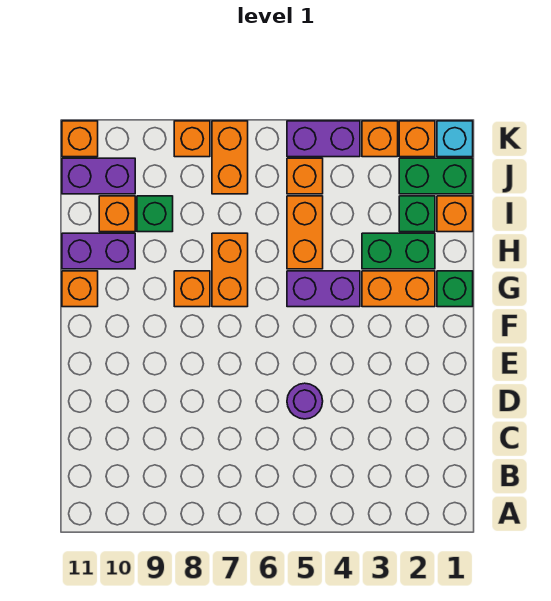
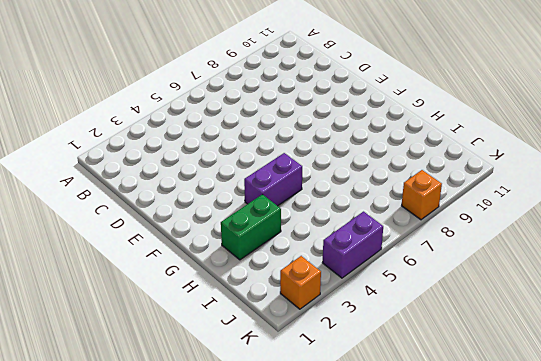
none -> purple 1x1 round brick [287,383,323,419]
none -> green 1x1 brick [437,271,473,307]
none -> orange 1x2 brick [362,271,435,307]

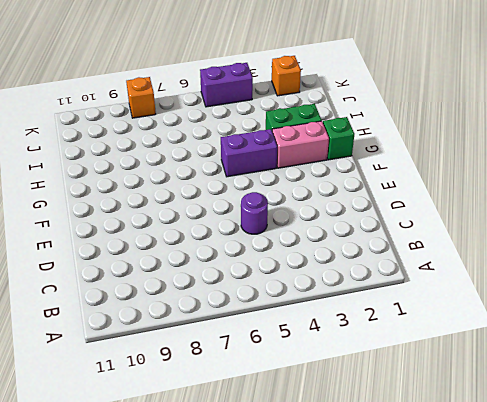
pink 1x2 brick [272,121,329,168] -> orange 1x2 brick [362,271,435,307]
none -> orange 1x2 brick [212,233,248,307]
none -> orange 1x1 brick [174,271,210,307]
none -> orange 1x1 brick [62,271,98,307]

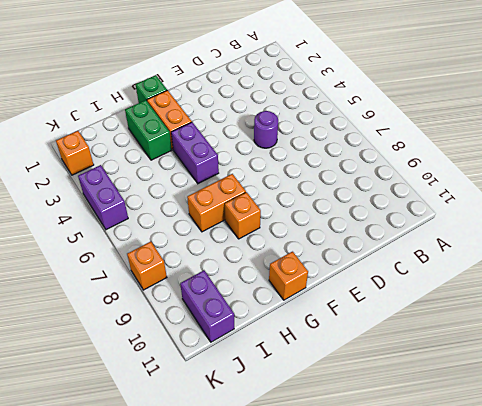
none -> orange 1x2 brick [287,196,323,269]
none -> purple 1x2 brick [62,233,135,269]
none -> orange 1x1 brick [437,196,473,232]

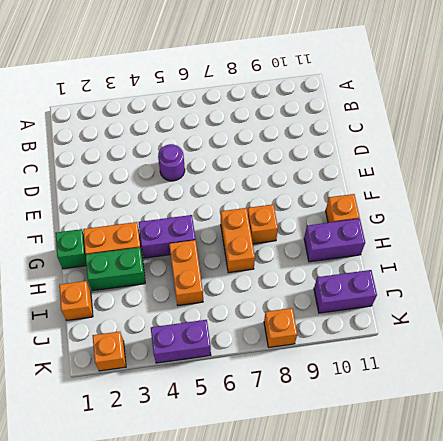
none -> green 1x1 brick [399,196,435,232]
none -> green 1x1 brick [137,196,173,232]
none -> orange 1x1 brick [99,196,135,232]

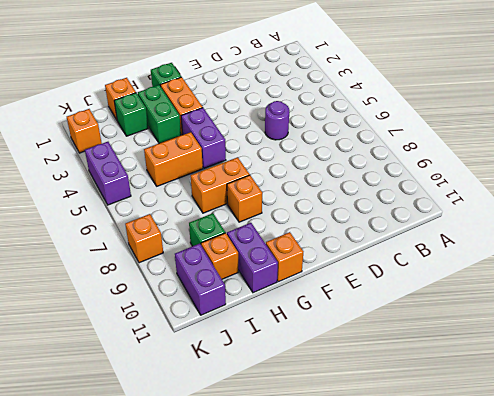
none -> green 1x2 brick [399,158,473,194]
none -> orange 1x1 brick [287,158,323,194]
none -> orange 1x2 brick [212,121,248,194]

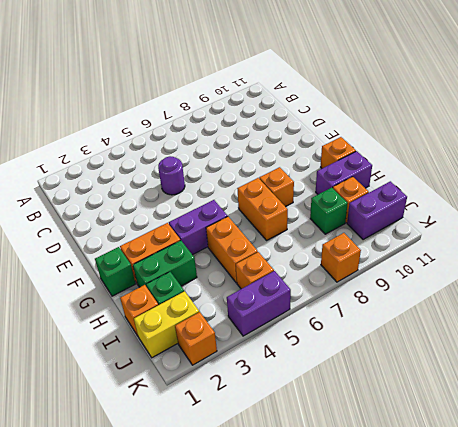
yellow 1x2 brick [134,291,199,358] -> green 1x2 brick [399,158,473,194]
none -> orange 1x2 brick [212,121,248,194]
none -> cyan 1x1 brick [437,121,473,157]
none -> orange 1x1 brick [362,121,398,157]

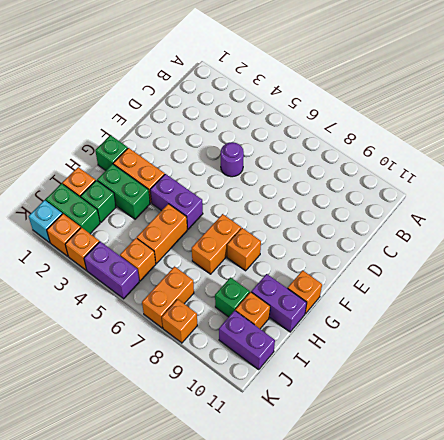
none -> orange 1x1 brick [62,121,98,157]

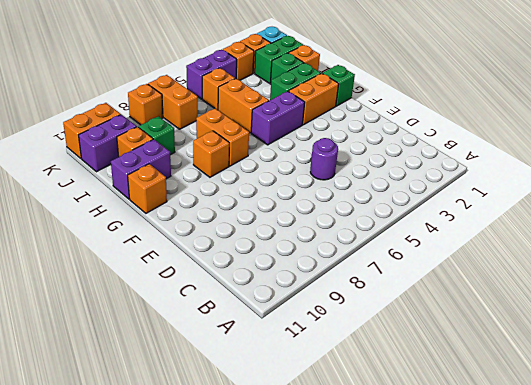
orange 1x2 brick [63,103,121,159] -> orange 1x1 brick [62,121,98,157]

